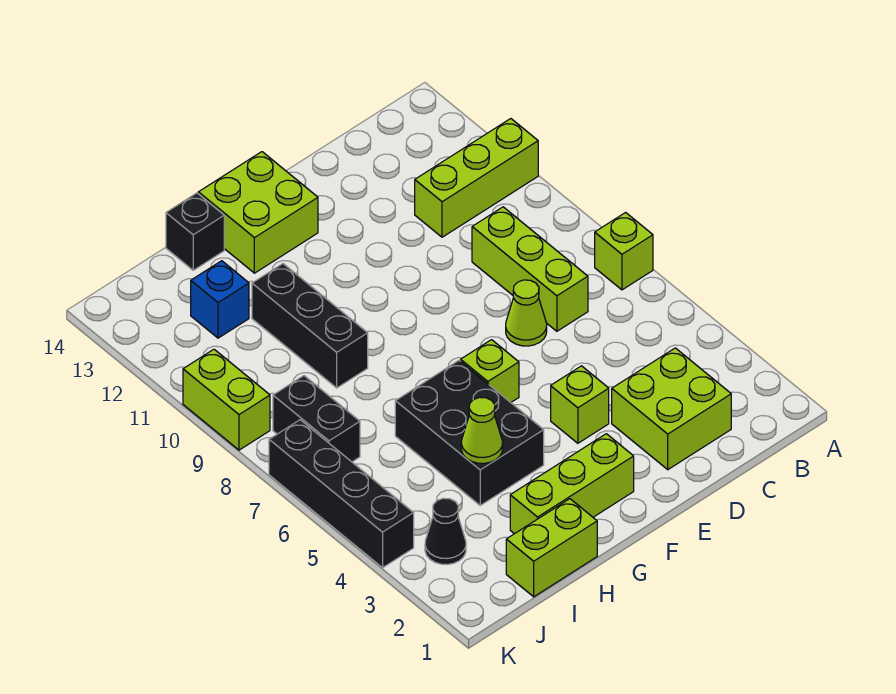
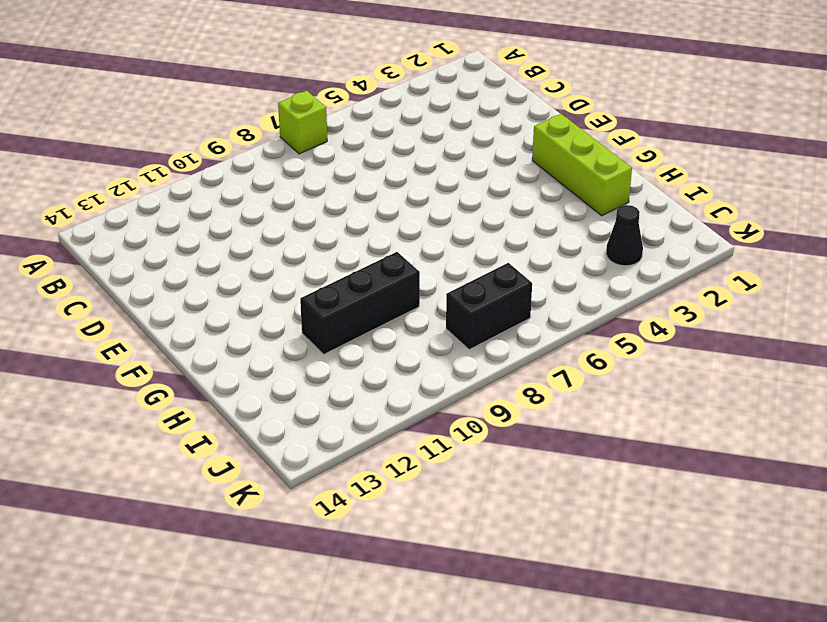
none -> lime 1x3 brick [415,119,538,237]
none -> lime 2x2 brick [612,348,731,470]
none -> lime 1x3 brick [472,207,588,331]

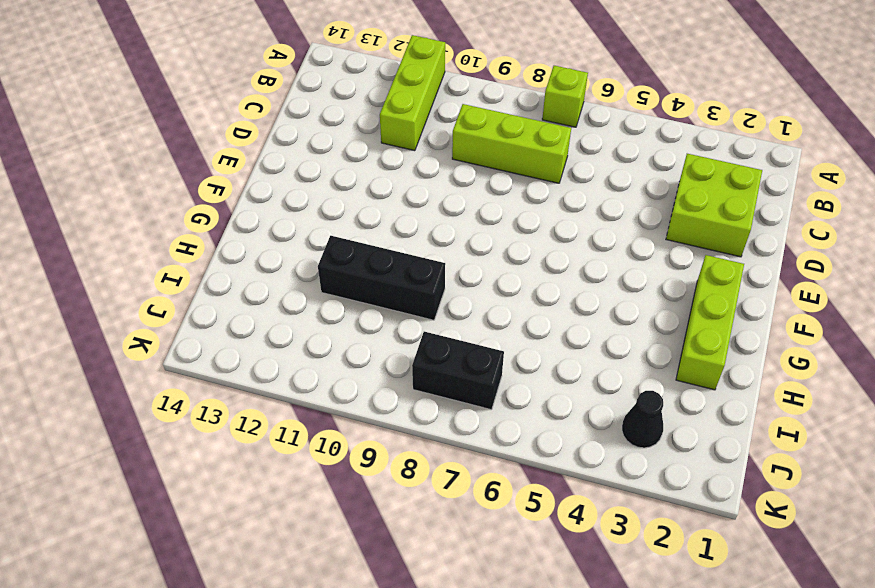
none -> lime 1x1 cone [506,280,547,346]
none -> lime 1x1 brick [551,366,609,443]
none -> lime 1x1 brick [461,340,519,402]

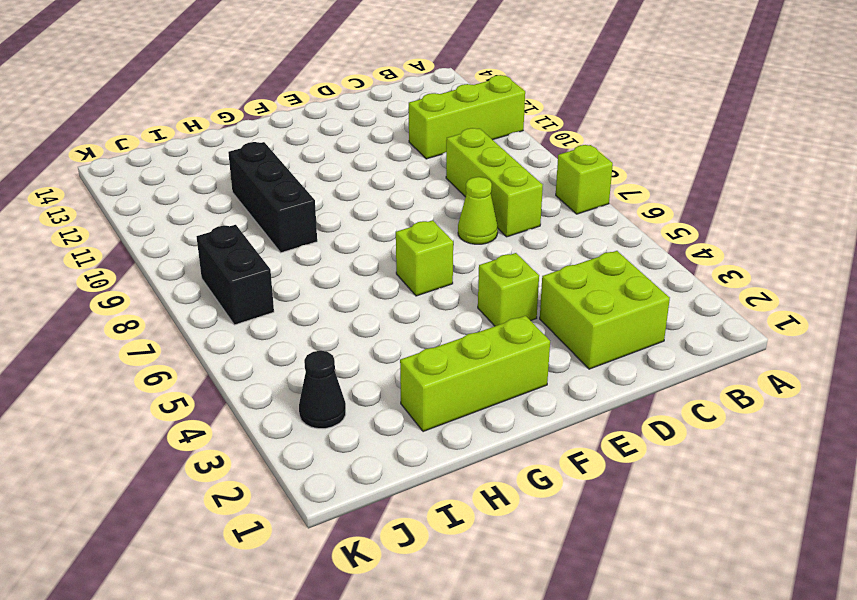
none -> lime 2x2 brick [198,152,318,273]
none -> black 2x3 brick [395,361,544,505]
none -> lime 1x2 brick [506,499,597,597]

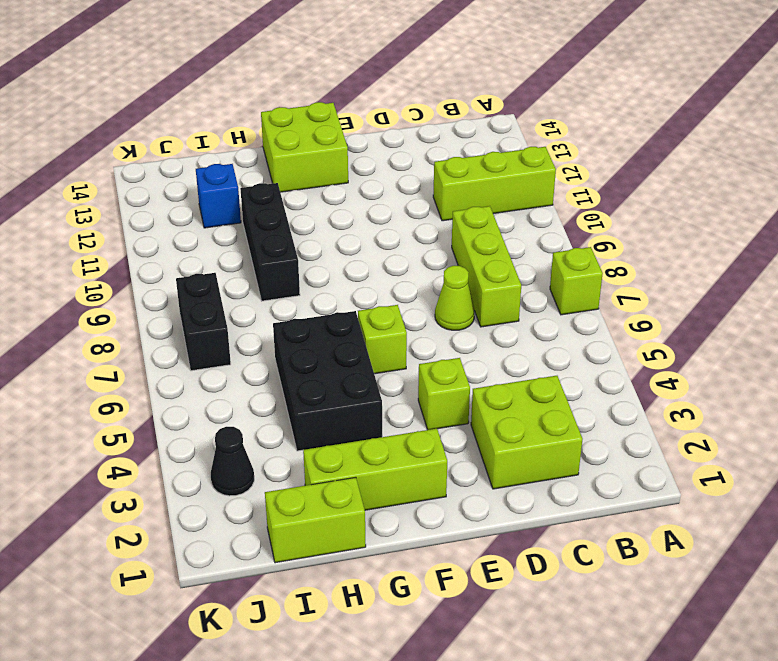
none -> black 1x1 brick [166,193,224,270]
none -> black 1x4 brick [269,420,414,568]
none -> lime 1x2 brick [183,349,270,450]

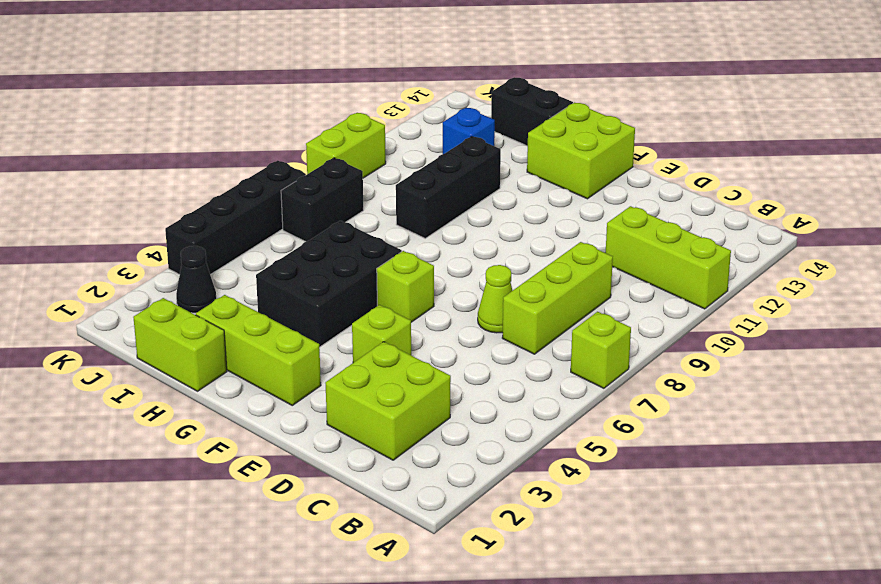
black 1x2 brick [491,78,573,146] -> black 1x1 brick [166,193,224,270]
none -> lime 1x1 cone [461,397,503,464]

